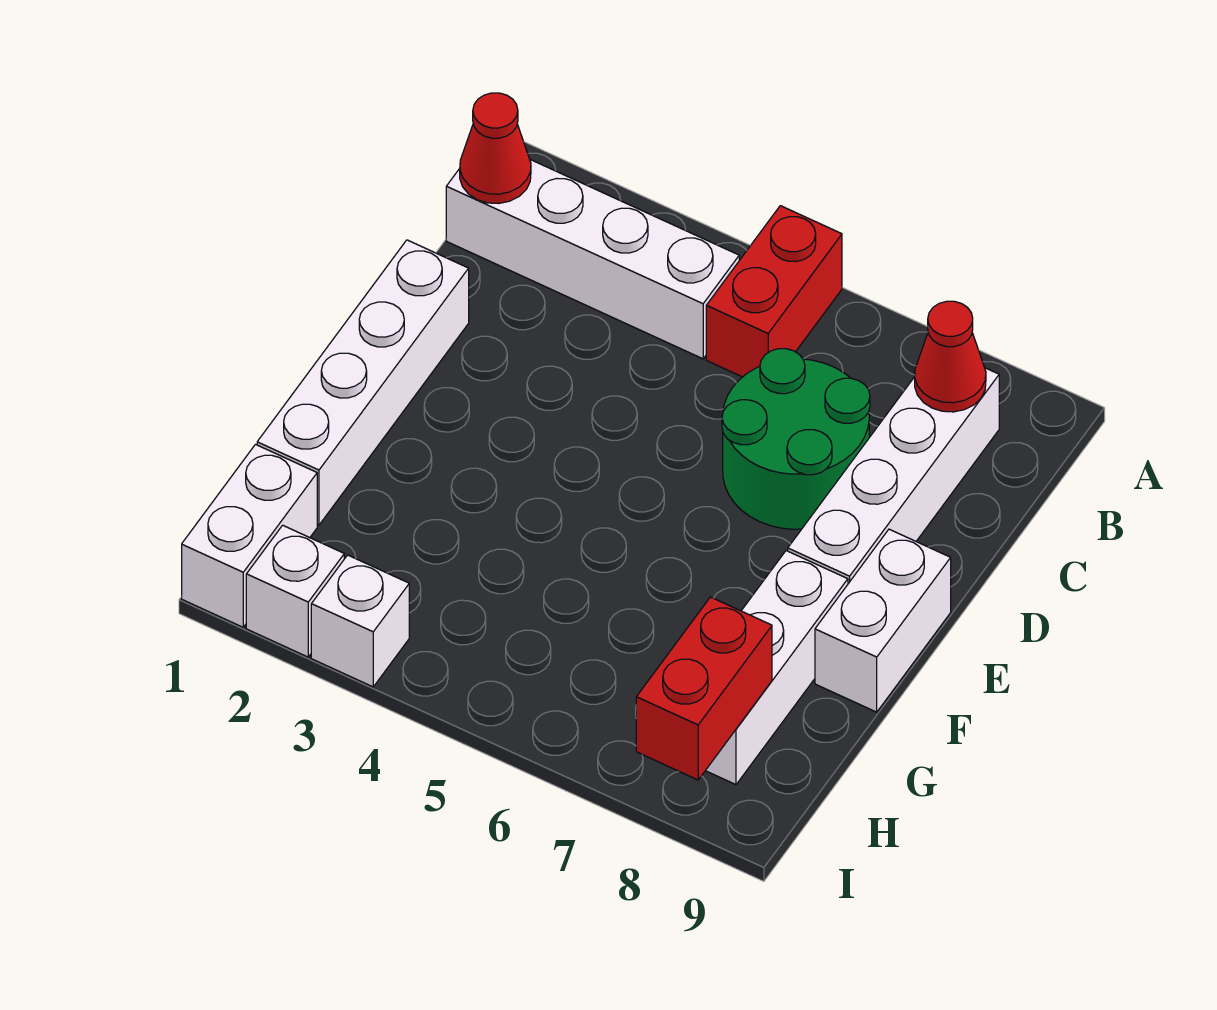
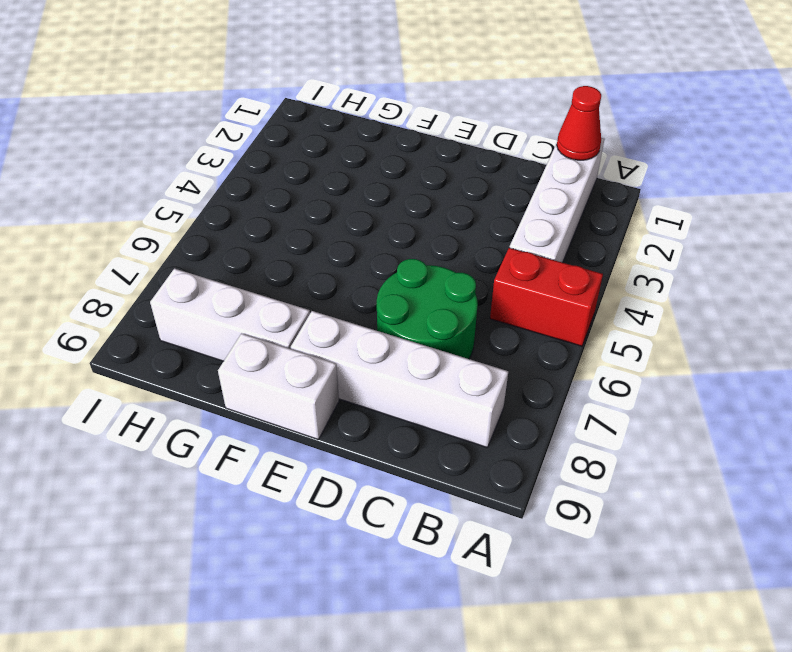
none -> white 1x4 brick [257,240,469,525]
none -> white 1x2 brick [182,445,317,627]
none -> white 1x1 brick [246,525,344,657]

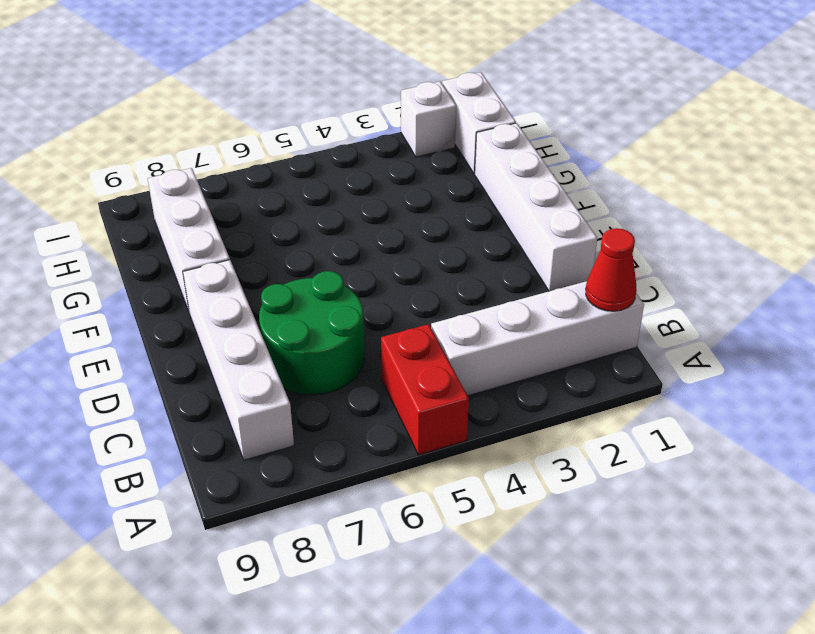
none -> white 1x2 brick [815,529,951,712]
none -> white 1x1 brick [311,555,409,687]
none -> red 1x1 cone [915,301,986,412]

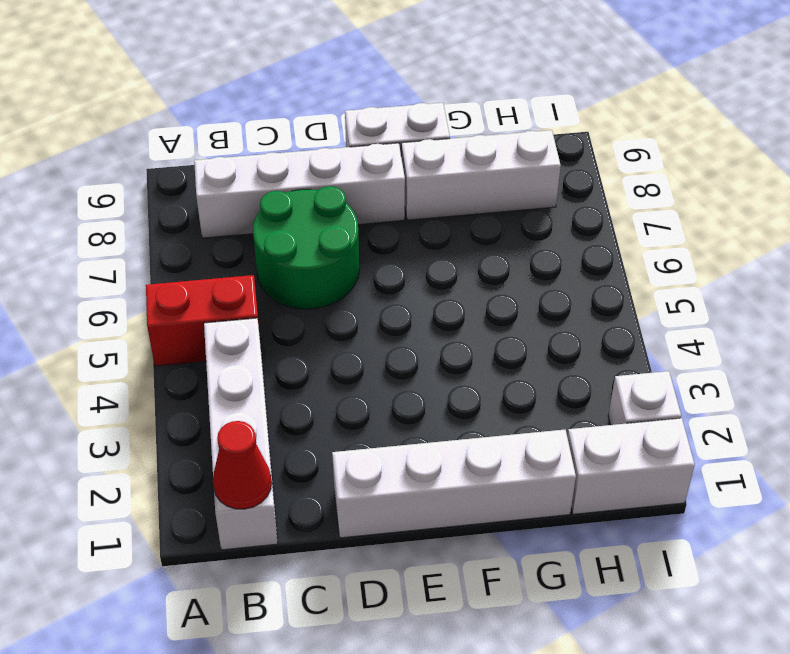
none -> white 1x1 brick [311,555,409,687]
none -> red 1x1 cone [915,301,986,412]
none -> red 1x2 brick [636,597,772,780]

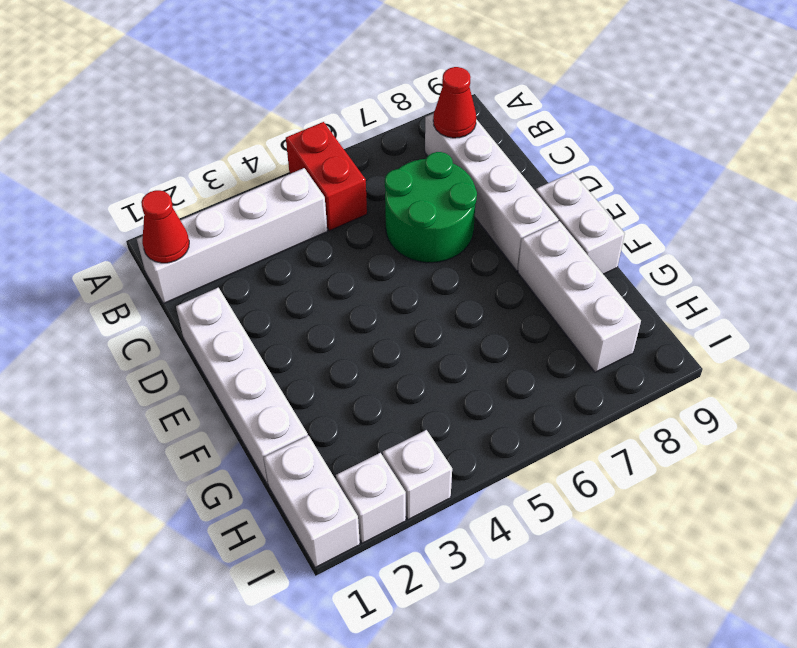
none -> red 1x2 brick [636,597,772,780]

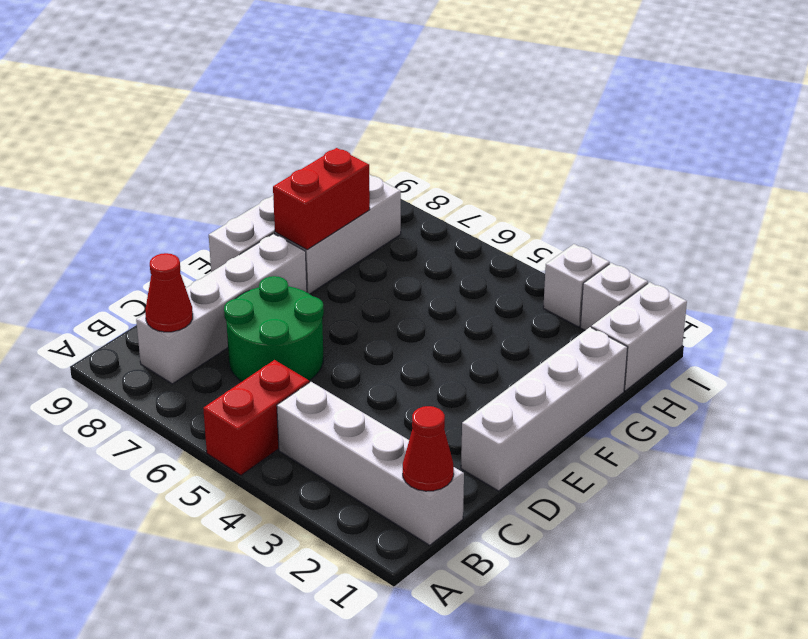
red 1x2 brick [273,148,370,250] -> red 1x2 brick moved to [636,597,772,780]

